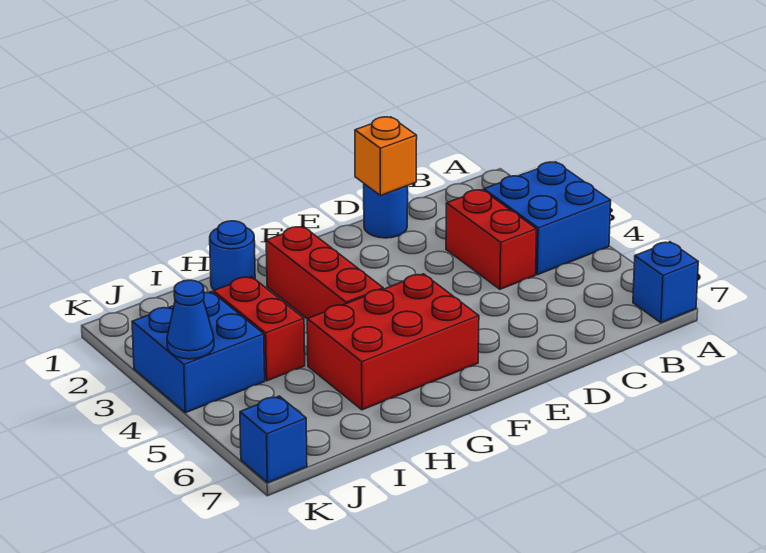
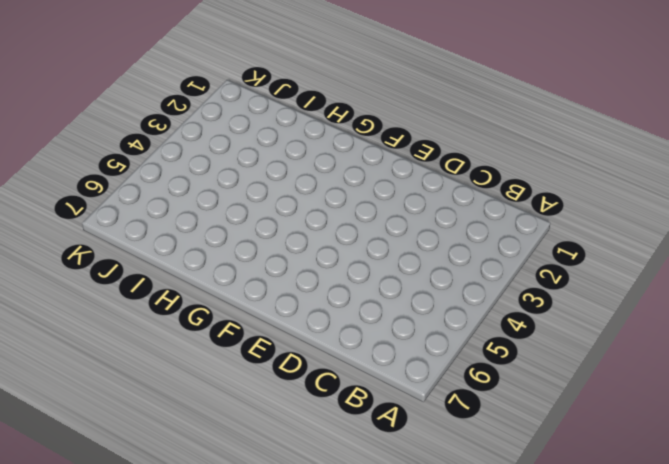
none -> blue 2x2 brick [484,162,611,275]
none -> blue 1x1 brick [633,242,698,323]
none -> red 1x2 brick [446,190,537,289]

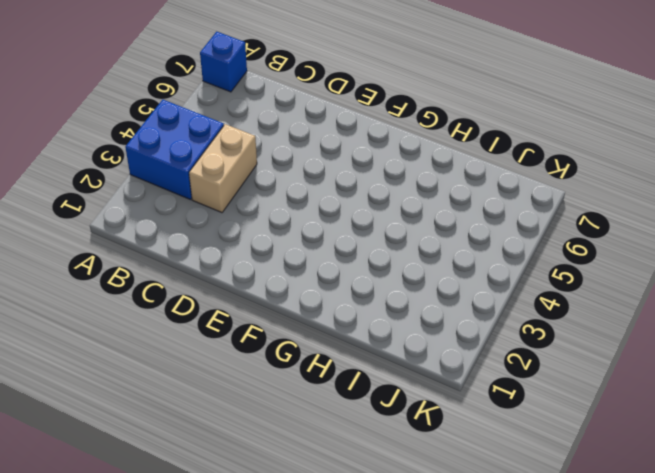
tan 1x2 brick [189,124,257,213] -> red 1x2 brick [446,190,537,289]
none -> blue 1x1 round brick [364,184,408,238]
none -> red 2x3 brick [307,274,479,410]
none -> red 1x3 brick [266,226,383,319]

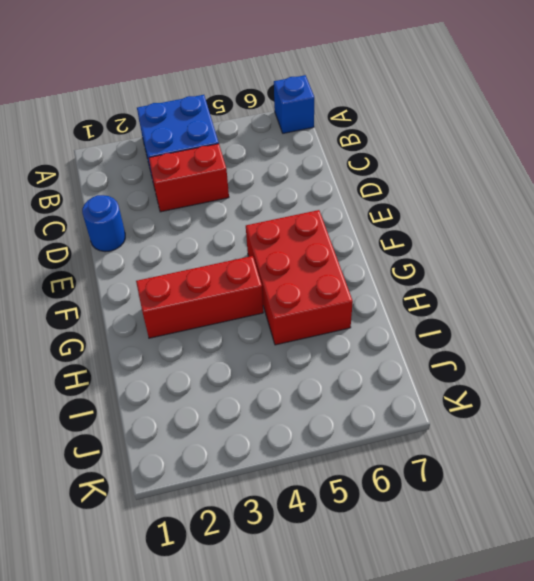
none -> blue 1x1 round brick [210,221,255,290]
none -> red 1x2 brick [213,276,305,381]
none -> blue 2x2 brick [132,292,265,413]

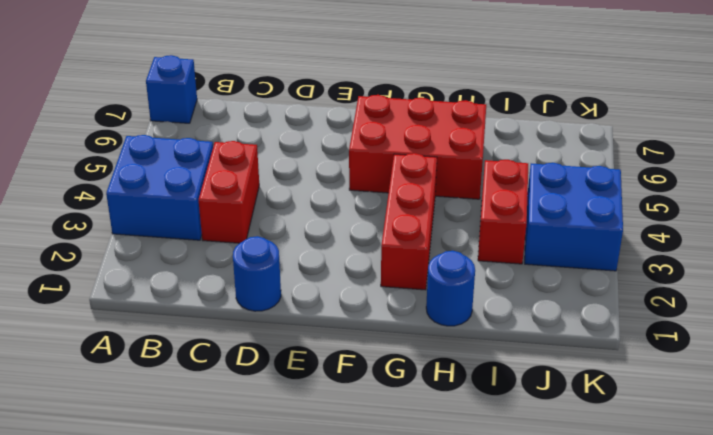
none -> blue 1x1 brick [240,396,307,483]
none -> orange 1x1 brick [355,117,417,195]
none -> blue 1x1 cone [167,280,214,359]

